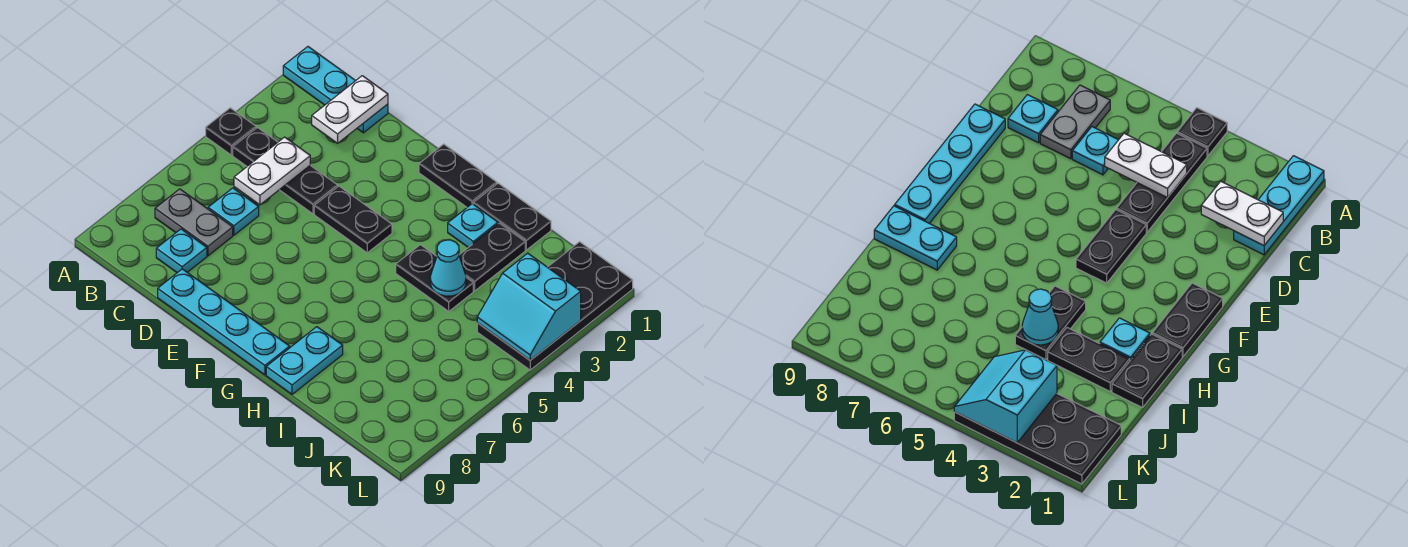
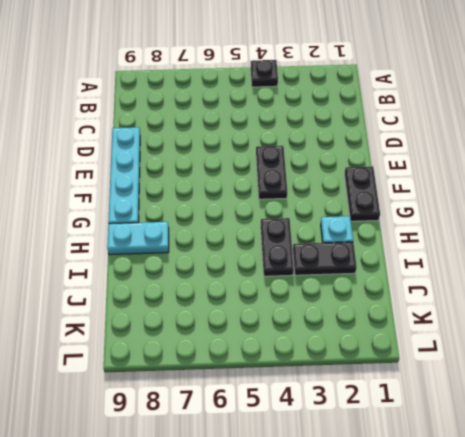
none -> cyan 1x3 plate [283,47,388,133]
none -> black 1x3 plate [233,127,338,214]
none -> grey 1x2 plate [155,189,233,256]

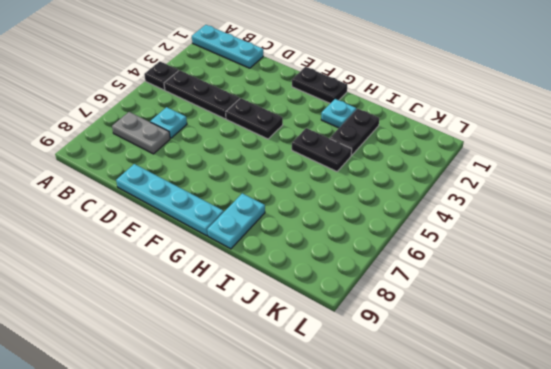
none -> cyan 1x1 plate [156,229,207,273]
none -> black 1x2 plate [473,183,551,250]
none -> black 2x4 plate [477,242,633,370]

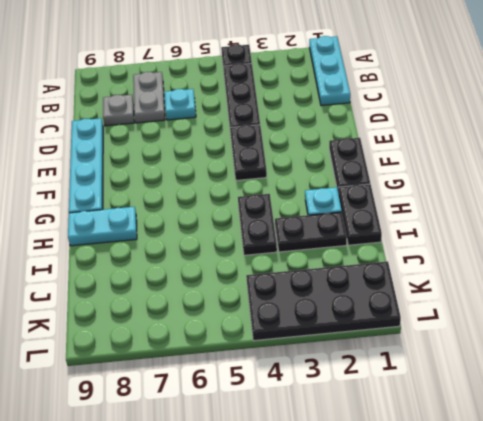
grey 1x1 plate [103,95,134,126] -> cyan 1x1 plate [156,229,207,273]
none -> white 1x2 plate [312,76,388,143]
none -> white 1x2 plate [234,137,310,205]
none -> cyan 1x1 cone [430,240,466,296]

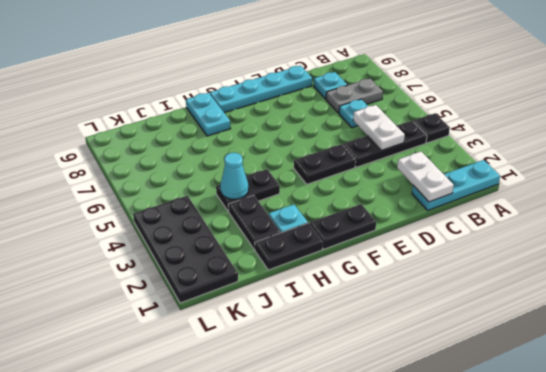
none -> cyan 2x2 slope [477,253,581,360]

